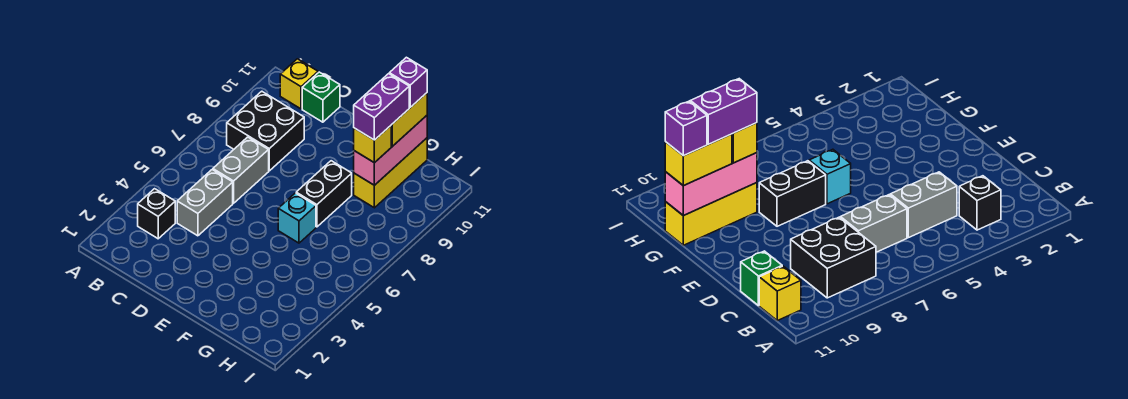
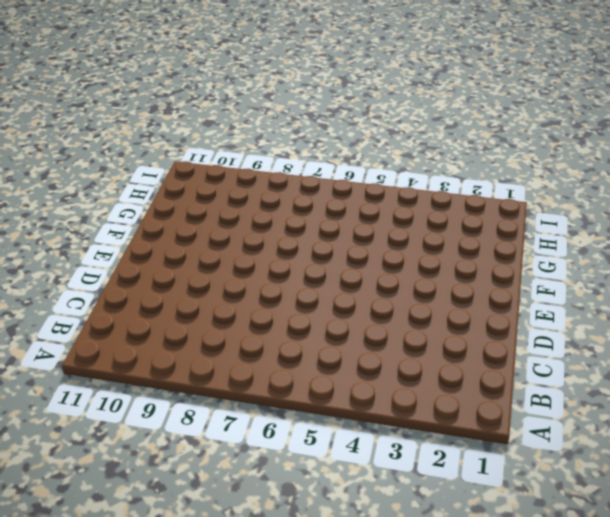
none -> black 1x1 brick [138,189,175,239]
none -> black 2x2 brick [227,91,304,171]
none -> yellow 1x1 brick [280,59,318,109]

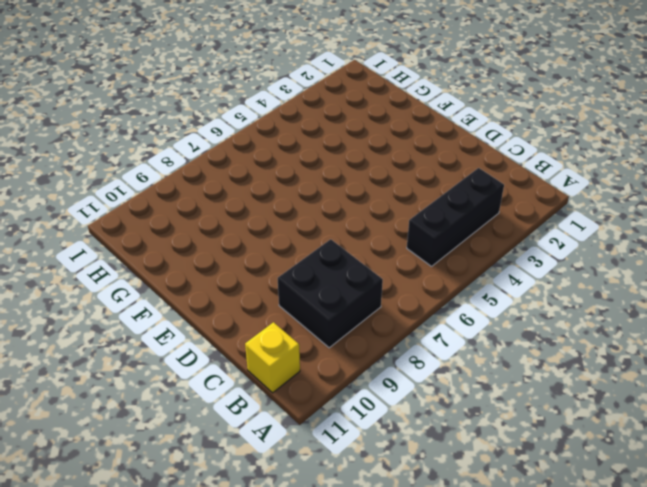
black 1x3 brick [407,168,504,266] -> black 1x1 brick [138,189,175,239]
none -> grey 1x2 brick [177,170,233,236]
none -> grey 1x2 brick [213,137,269,203]
none -> green 1x1 brick [302,72,340,122]

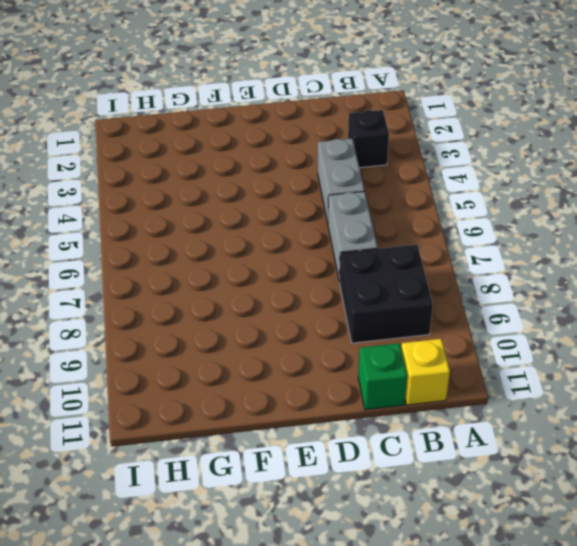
none -> cyan 1x1 brick [278,193,316,243]
none -> black 1x2 brick [296,161,352,227]
none -> yellow 1x3 brick [354,138,427,208]

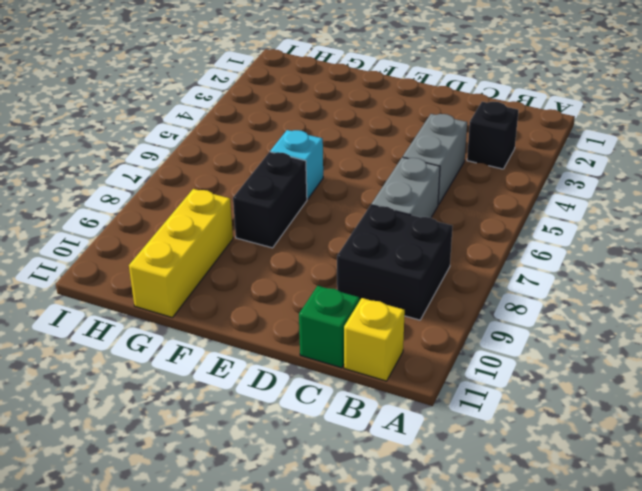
none -> pink 1x3 brick [354,116,427,185]
none -> yellow 1x1 brick [354,126,391,163]
none -> yellow 1x2 brick [391,93,427,146]

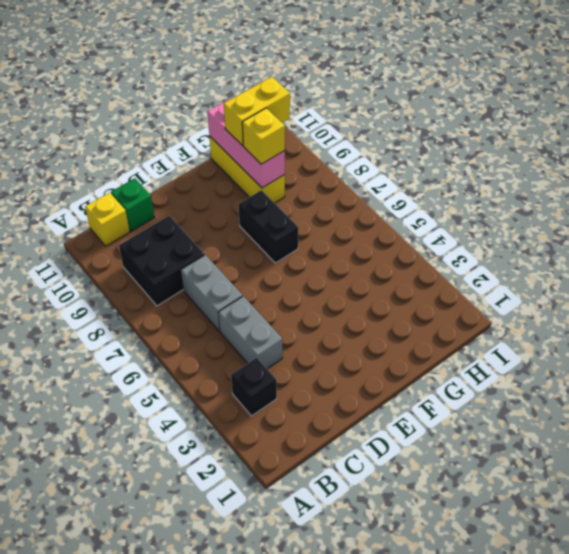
yellow 1x2 brick [224,77,290,146] -> yellow 1x2 brick turned to [391,93,427,146]
none -> cyan 1x1 brick [278,193,316,243]
none -> purple 1x2 brick [354,74,409,140]
none -> purple 1x1 brick [389,57,427,107]

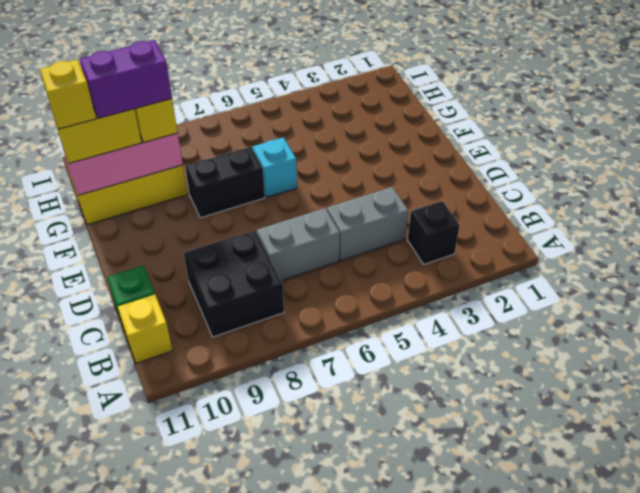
yellow 1x1 brick [40,59,96,129] -> purple 1x1 brick [389,57,427,107]

